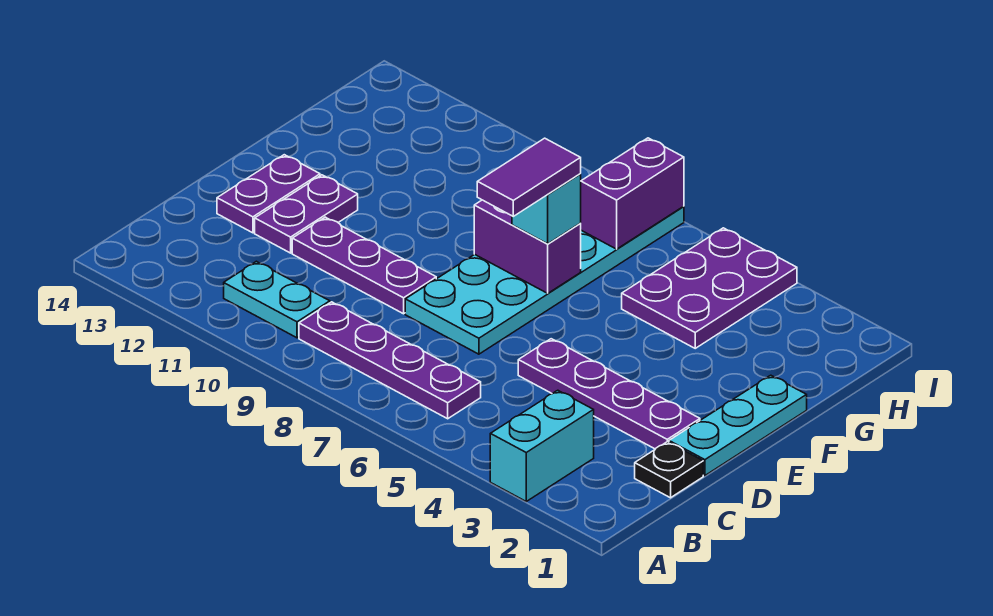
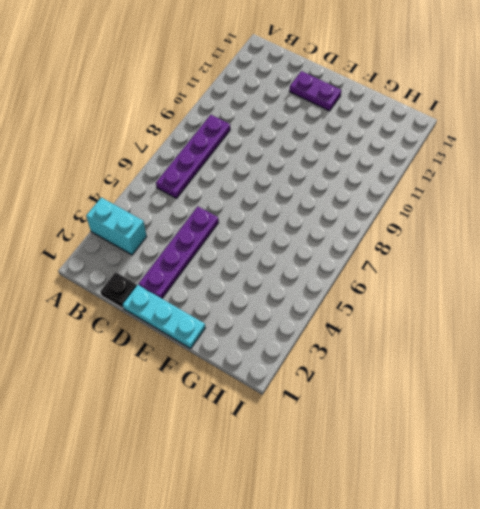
none -> cyan 1x2 plate [224,261,330,338]
none -> cyan 2x6 plate [405,206,684,354]
none -> purple 1x3 plate [292,217,436,314]

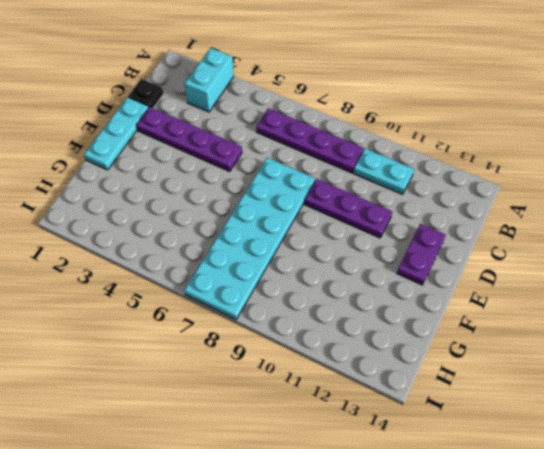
none -> purple 1x2 plate [255,175,358,253]
none -> purple 2x3 plate [622,228,797,348]
none -> purple 1x2 brick [474,200,581,293]

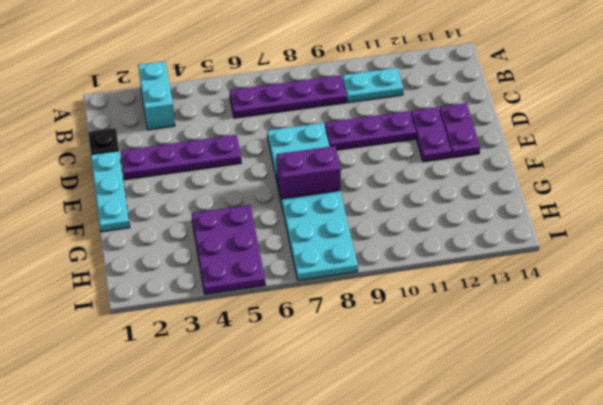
none -> purple 1x2 brick [580,138,684,249]
none -> cyan 1x1 brick [512,174,581,244]
none -> purple 1x2 tile [477,138,581,216]

